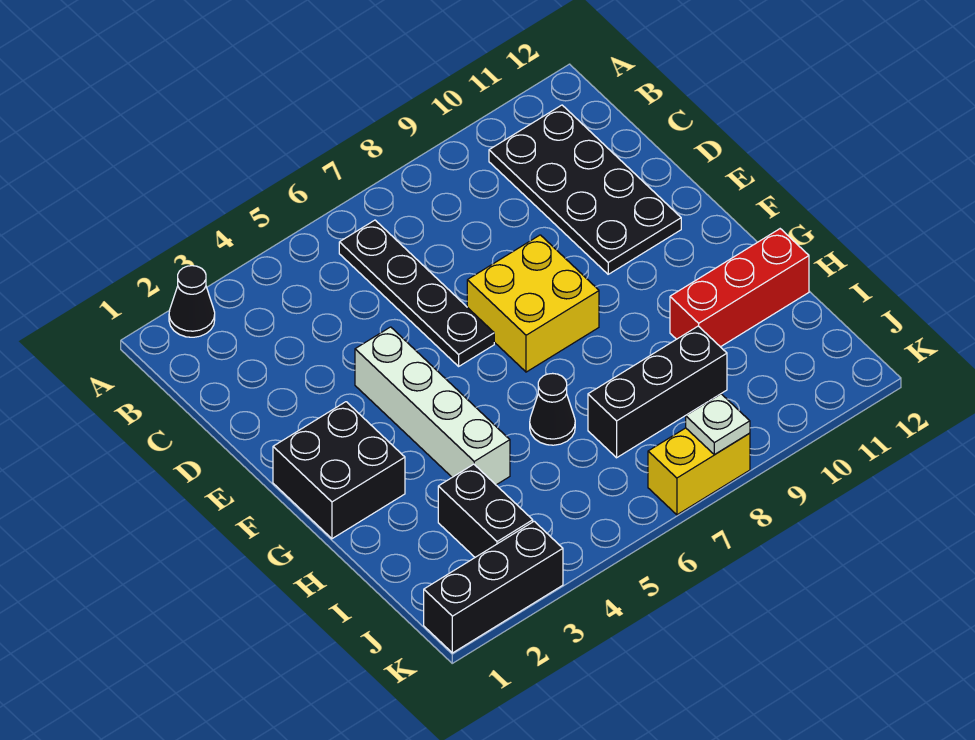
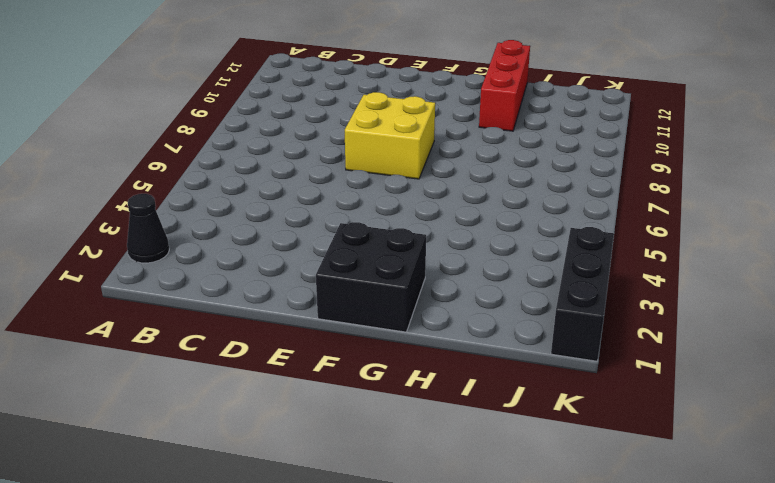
none -> black 1x4 plate [339,220,494,366]
none -> black 2x4 plate [489,105,681,274]
none -> white 1x4 brick [355,327,510,485]

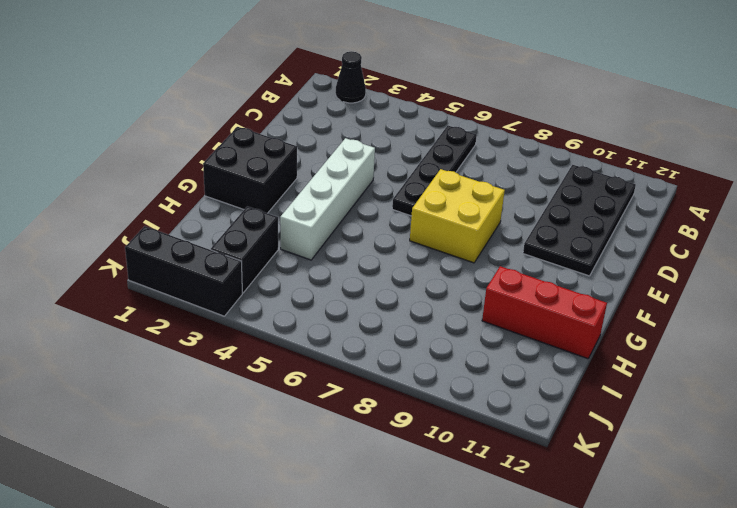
none -> black 1x1 cone [530,373,575,445]
none -> black 1x3 brick [588,326,727,458]
none -> yellow 1x2 brick [648,428,750,515]

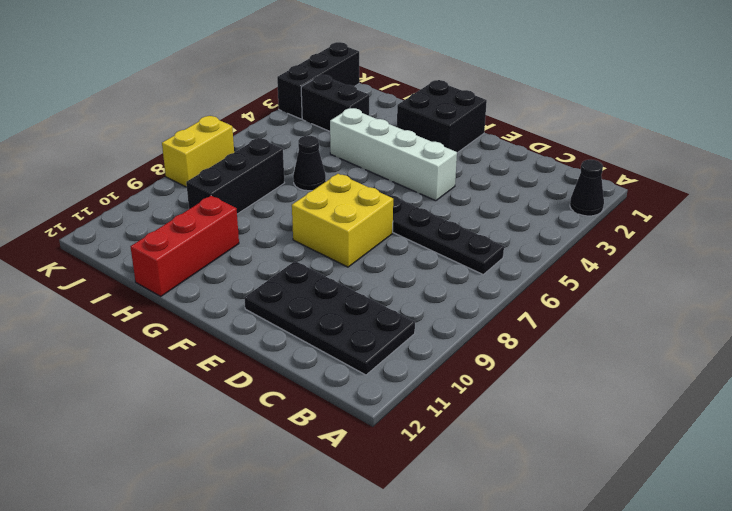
none -> white 1x1 plate [686,394,750,454]

